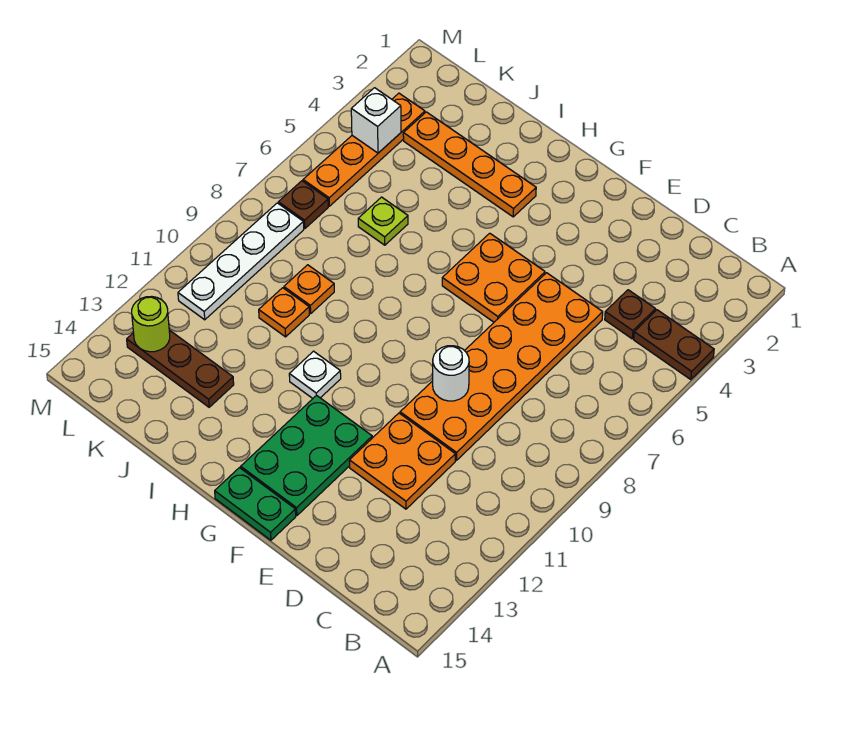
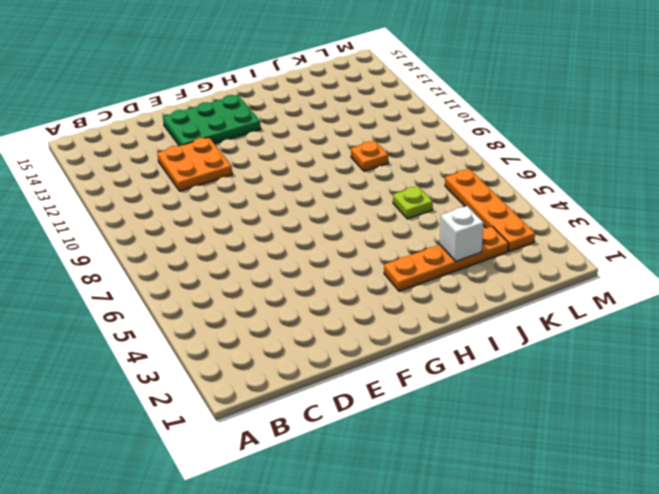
green 2x3 plate [163,95,261,146] -> green 2x3 plate turned to [241,395,372,516]
white 1x1 brick [440,206,483,261] -> white 1x1 brick moved to [351,88,401,153]
none -> brown 1x2 plate [634,310,714,380]
none -> brown 1x1 plate [605,290,656,339]
none -> orange 2x6 plate [400,273,603,460]

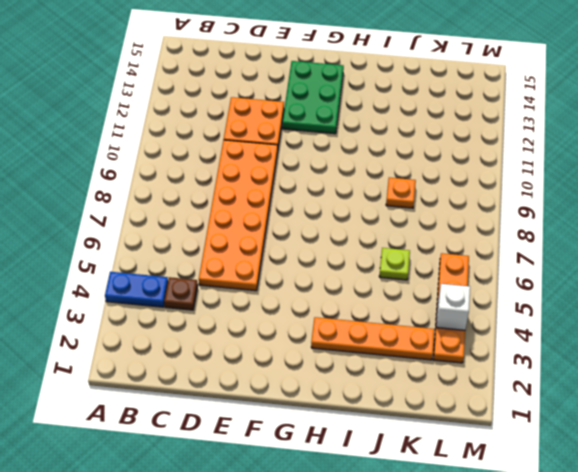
blue 1x2 plate [105,272,168,307] -> brown 1x2 plate [634,310,714,380]
none -> orange 2x2 plate [442,233,545,322]
none -> green 1x2 plate [215,468,296,540]
none -> white 1x1 plate [289,351,341,398]

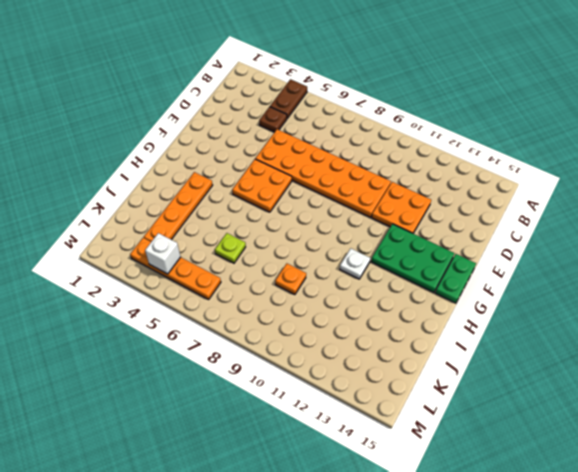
none -> orange 1x1 plate [259,288,309,337]
none -> brown 1x3 plate [127,330,234,407]
none -> brown 1x1 plate [278,181,328,229]

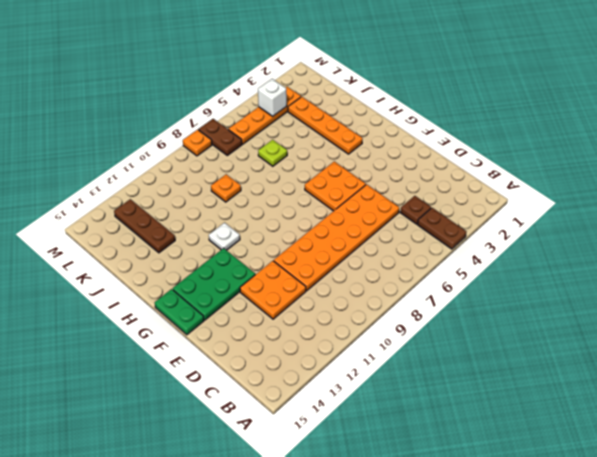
brown 1x2 plate [198,119,242,155] -> brown 1x1 plate [278,181,328,229]
orange 1x1 plate [183,130,212,156] -> orange 1x1 plate moved to [259,288,309,337]
none -> white 1x4 plate [178,203,304,320]
none -> white 1x1 round brick [433,346,469,401]
none -> lime 1x1 round brick [132,296,170,352]

